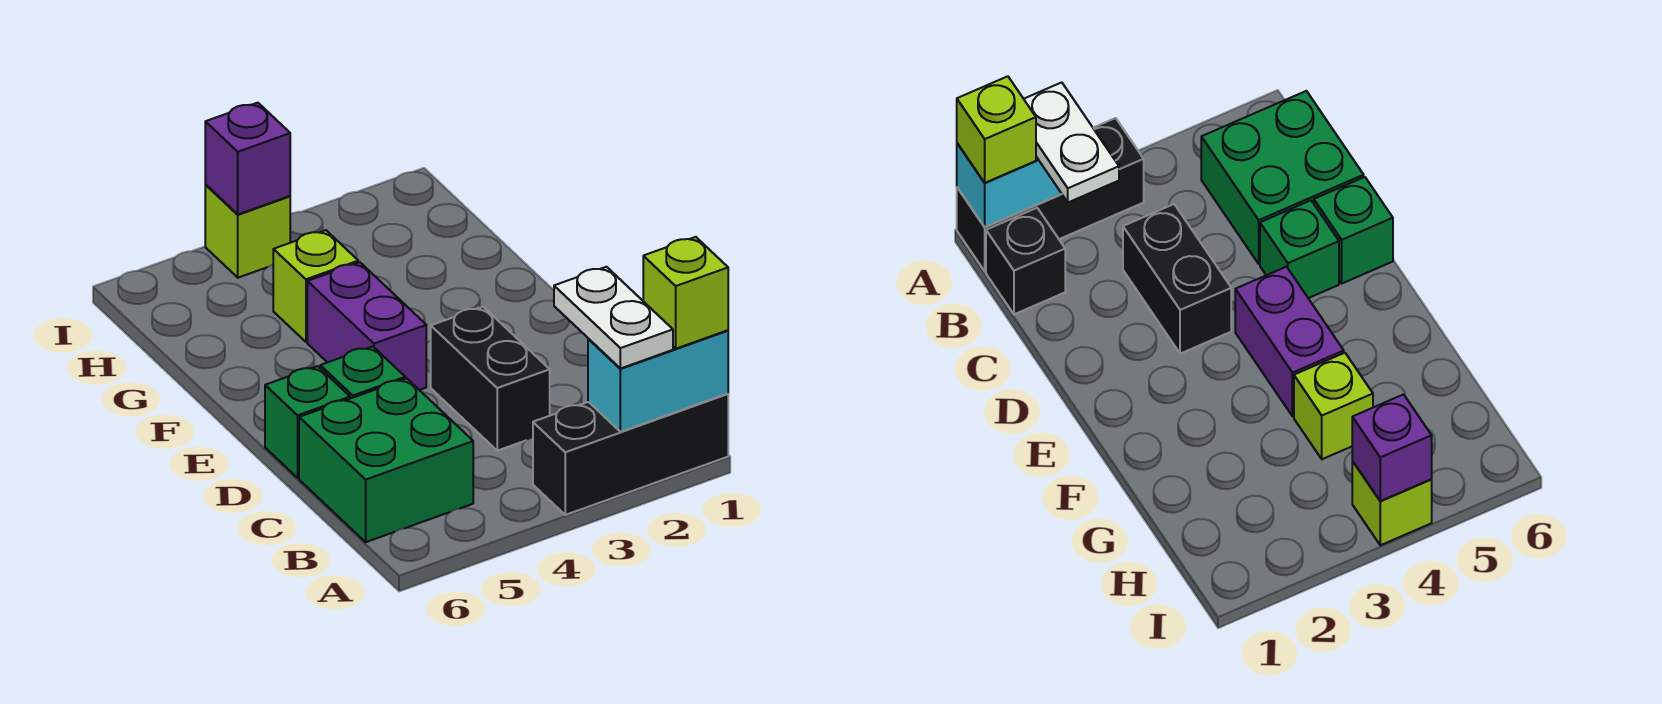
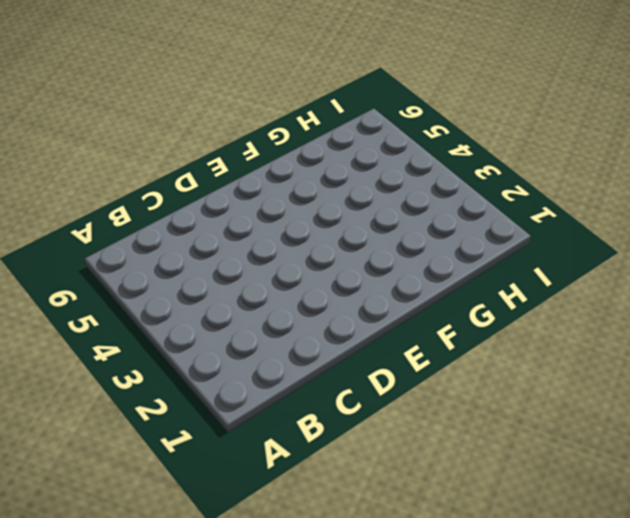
none -> black 1x3 brick [533,394,728,515]
none -> black 1x1 brick [986,208,1065,314]
none -> green 2x2 brick [299,378,473,542]

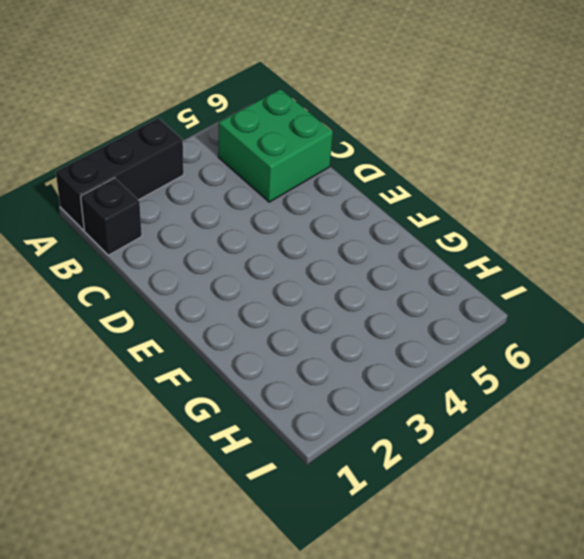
none -> black 1x2 brick [431,307,550,451]
none -> green 1x1 brick [320,346,405,399]
none -> green 1x1 brick [265,366,350,478]

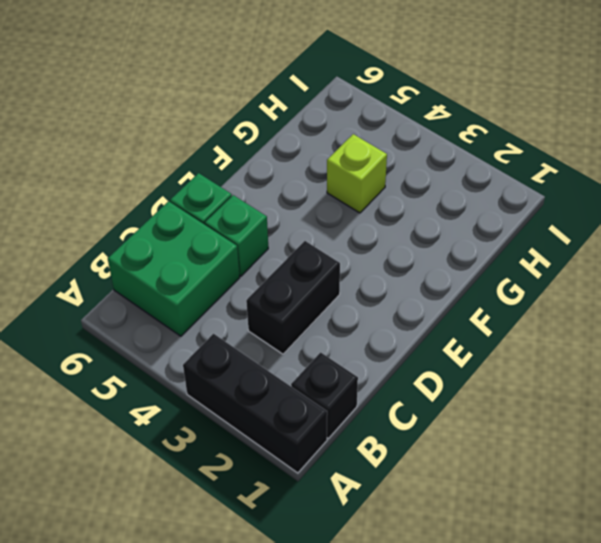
none -> purple 1x2 brick [307,262,426,390]
none -> lime 1x1 brick [205,185,290,278]
none -> cyan 1x2 brick [588,330,728,432]

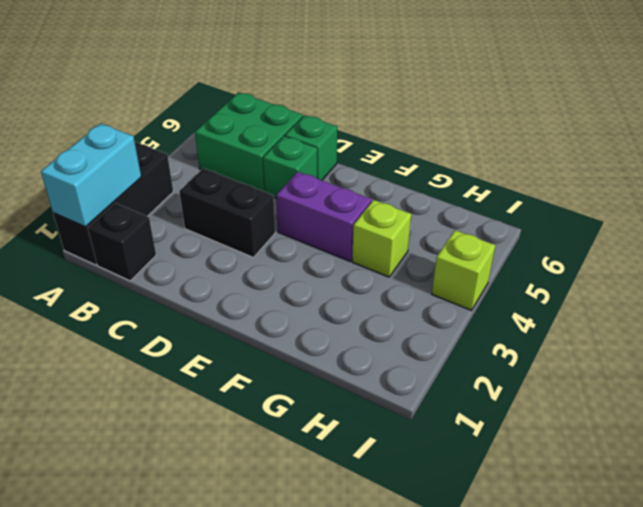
none -> purple 1x1 brick [205,103,290,214]
none -> lime 1x1 brick [643,237,728,349]
none -> white 1x2 plate [554,267,673,369]

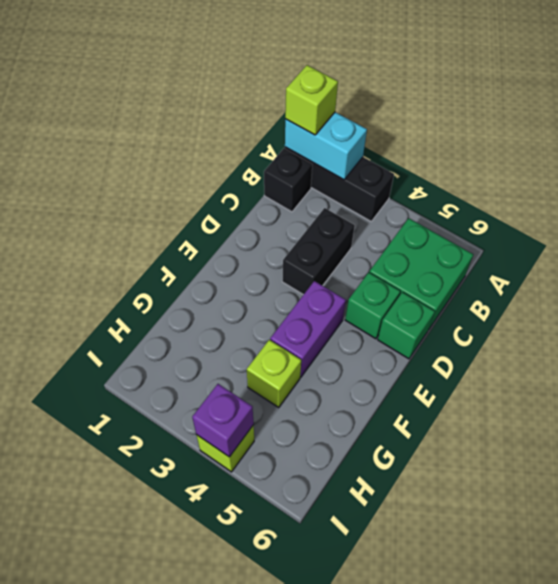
none -> white 1x2 plate [554,267,673,369]

